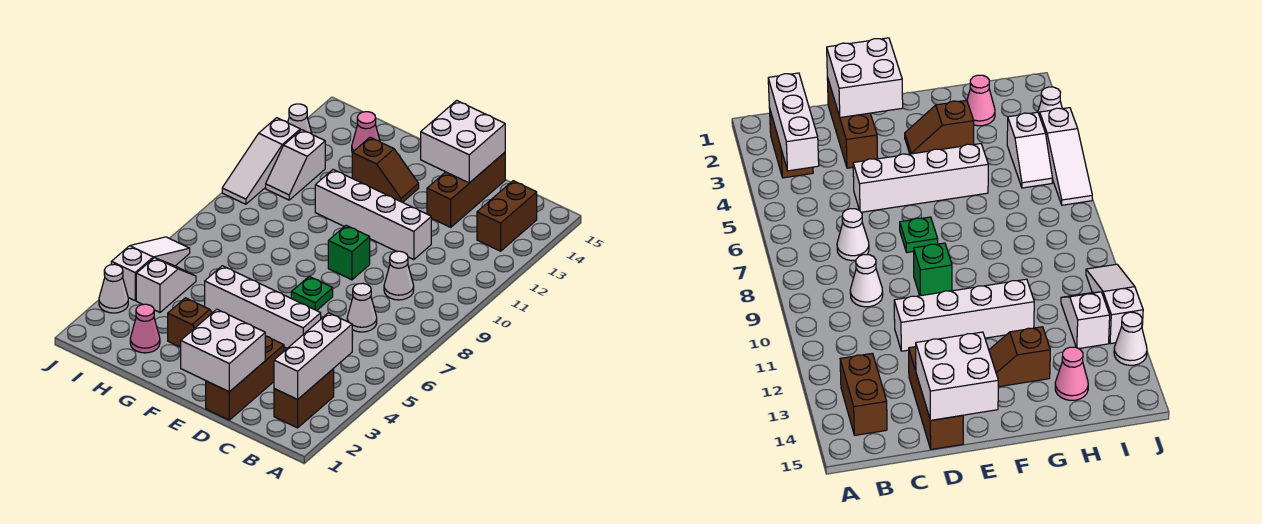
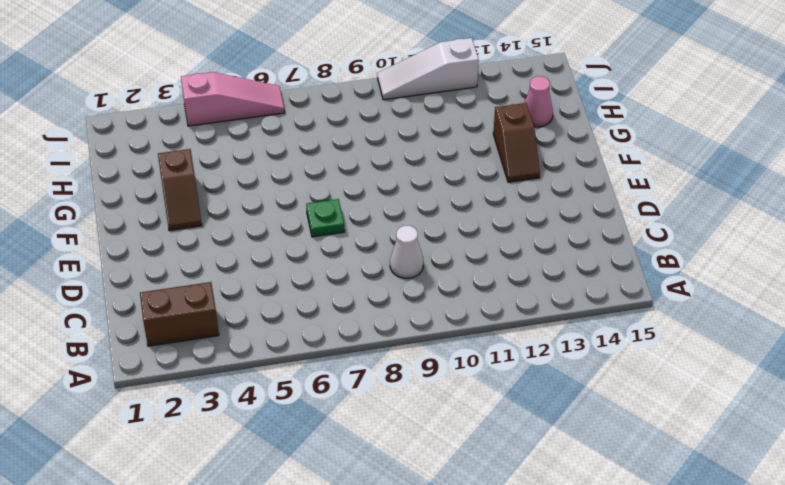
pink 1x3 slope [181,72,284,126] -> white 1x3 slope [111,237,190,300]
none -> brown 1x2 brick [477,181,537,251]
none -> white 1x1 cone [347,283,377,332]
none -> brown 1x3 brick [206,336,284,420]

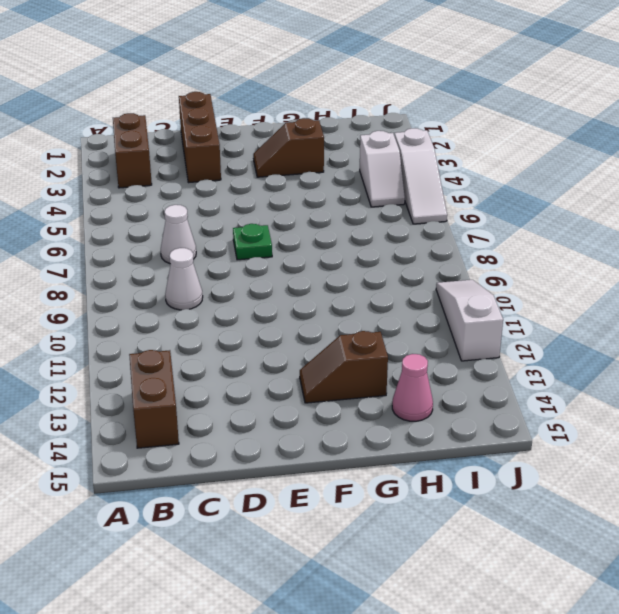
none -> white 1x4 brick [205,266,321,348]
none -> white 1x4 brick [315,170,431,260]
none -> brown 1x3 brick [427,152,505,227]

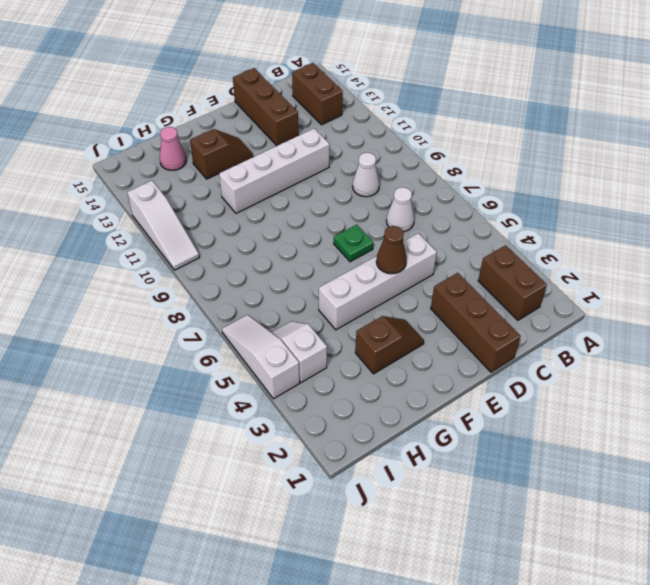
brown 1x1 cone [376,226,407,274] -> none
none -> green 1x1 brick [328,225,370,280]
none -> pink 1x1 cone [130,304,160,353]
none -> white 1x2 slope [266,130,325,200]

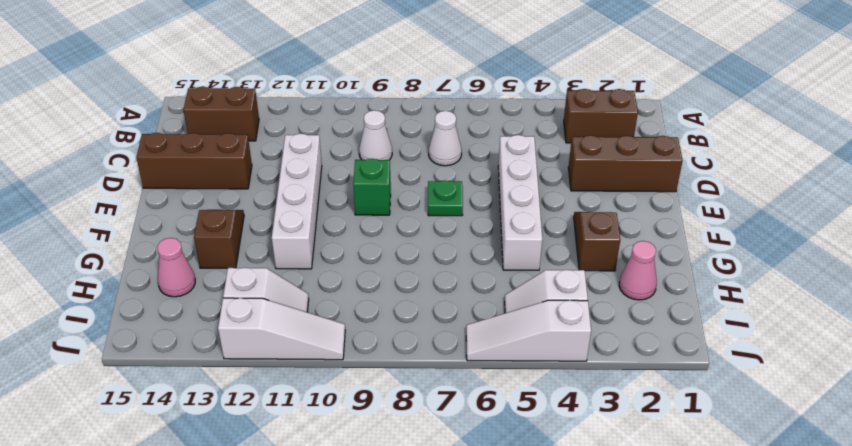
none -> white 1x1 cone [99,264,128,313]
none -> white 1x1 cone [288,104,312,134]
none -> white 1x3 brick [274,313,352,399]

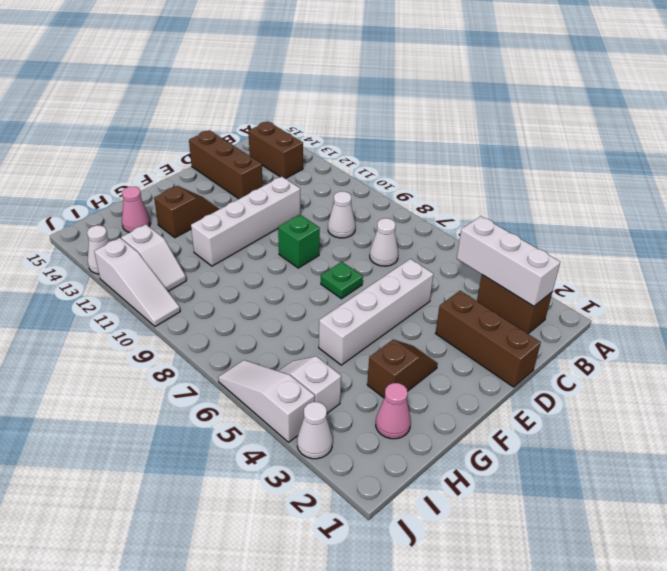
none -> white 2x2 brick [181,309,265,392]
none -> white 2x2 brick [421,100,505,183]

